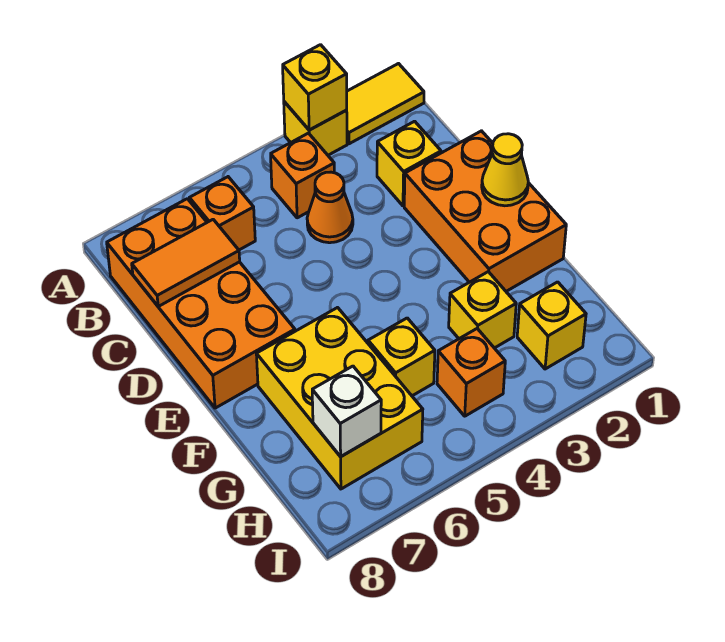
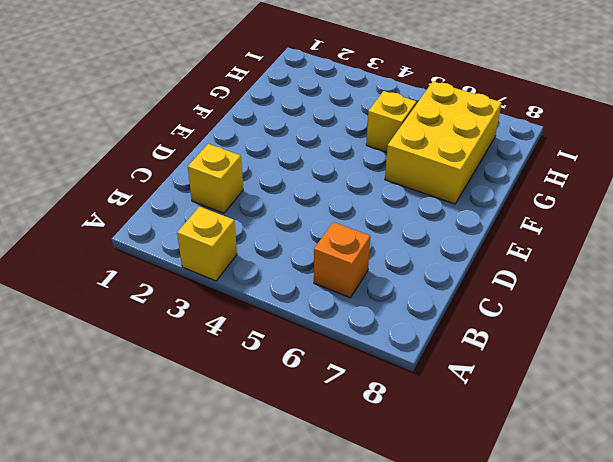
none -> yellow 1x2 tile [347,64,424,144]
none -> orange 1x1 brick [271,133,334,218]
none -> orange 2x4 brick [107,199,295,408]

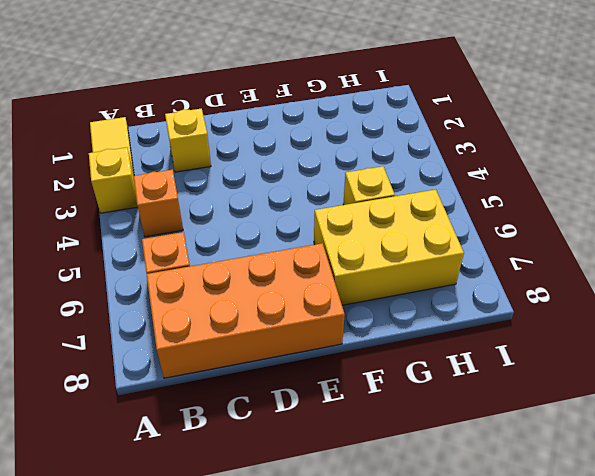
none -> orange 1x1 cone [307,172,353,243]
none -> orange 2x3 brick [404,131,566,291]
none -> yellow 1x1 brick [449,272,516,348]

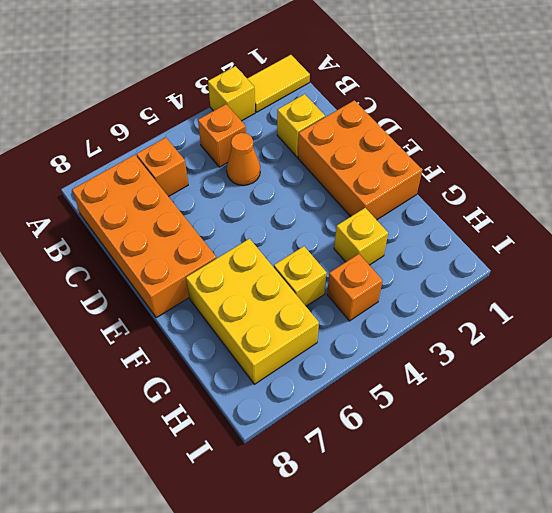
none -> yellow 1x1 brick [517,282,586,369]
none -> yellow 1x1 brick [283,45,347,130]
none -> orange 1x2 tile [132,220,240,306]

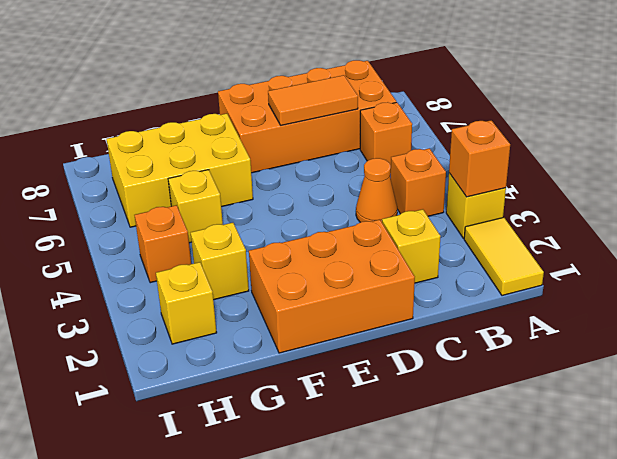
orange 1x1 brick [449,120,510,197] -> yellow 1x1 brick [283,45,347,130]
orange 1x2 tile [268,75,358,125] -> orange 1x2 tile turned to [132,220,240,306]
none -> yellow 1x1 cone [482,134,528,206]
none -> white 1x1 brick [312,366,381,457]

